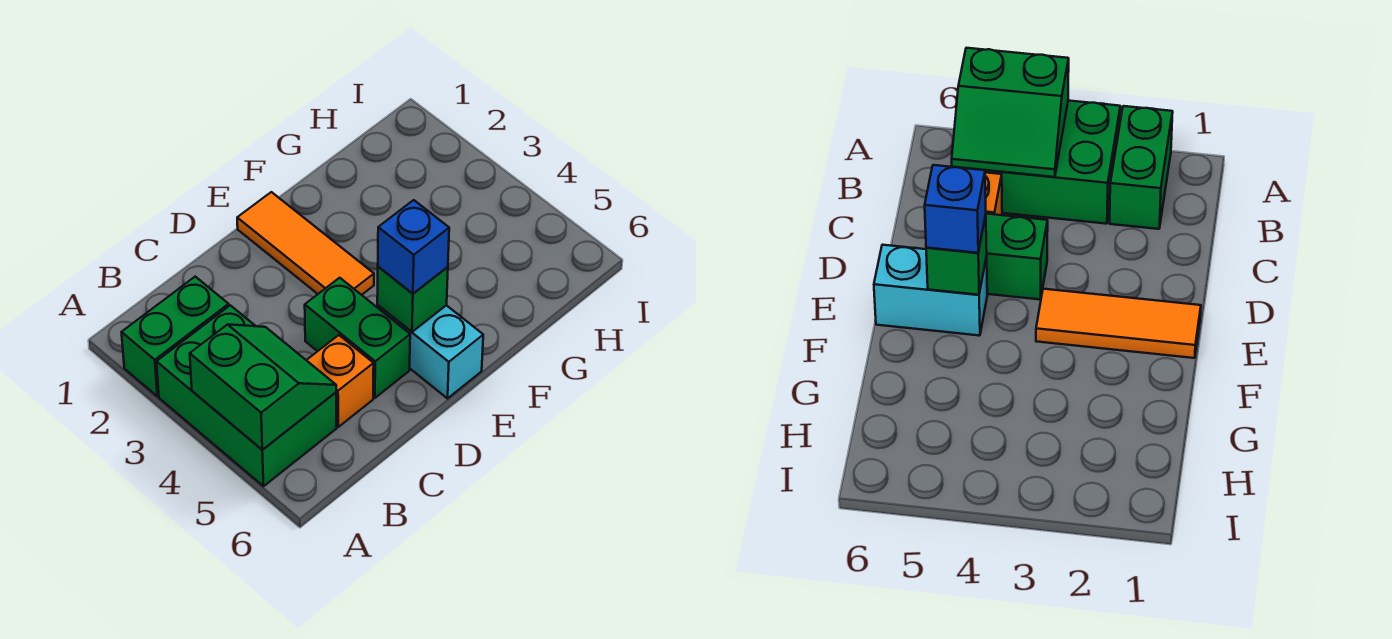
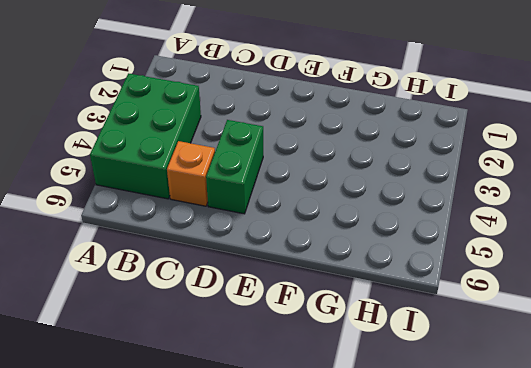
none -> green 1x2 brick [122,277,229,396]
none -> orange 1x3 tile [237,192,374,295]

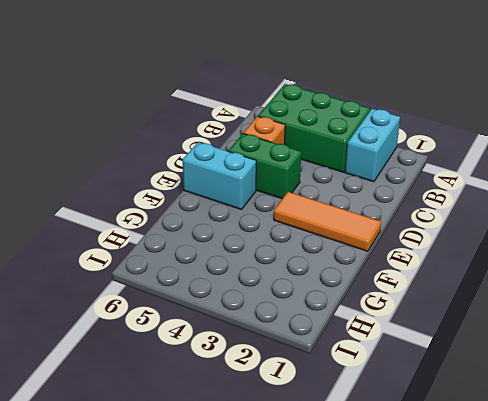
cyan 1x2 brick [345,109,400,182] -> green 1x2 brick [122,277,229,396]
none -> green 2x2 slope [190,324,336,450]
none -> green 1x1 brick [377,267,448,332]

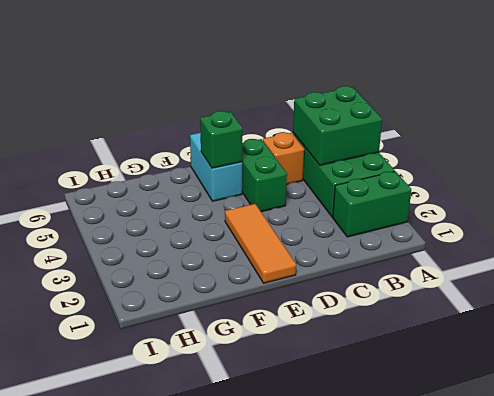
green 2x2 brick [293,86,382,165] -> green 2x2 slope [190,324,336,450]
none -> blue 1x1 brick [378,200,449,294]

